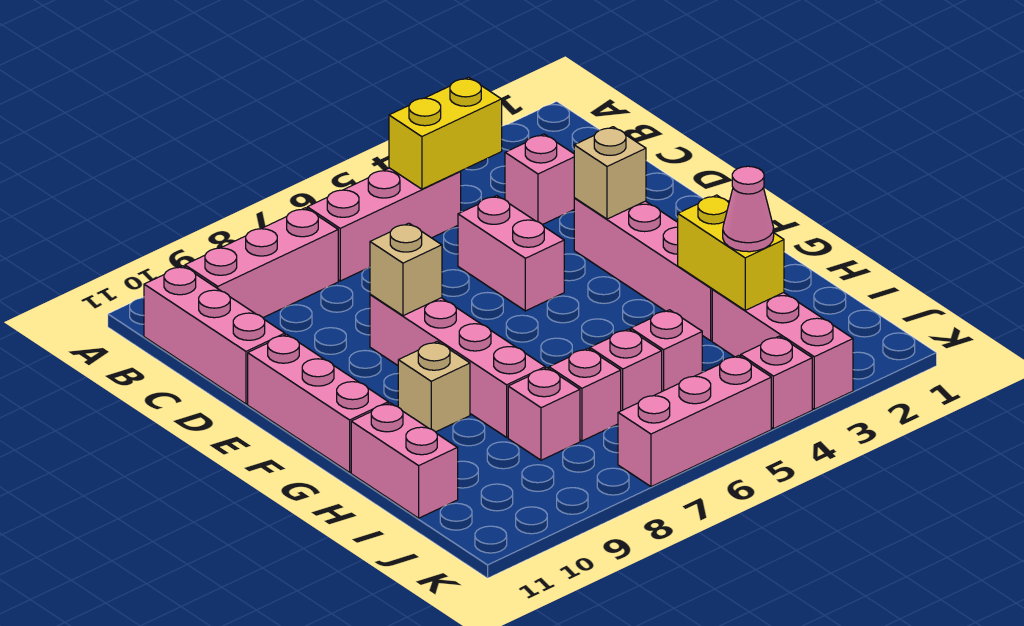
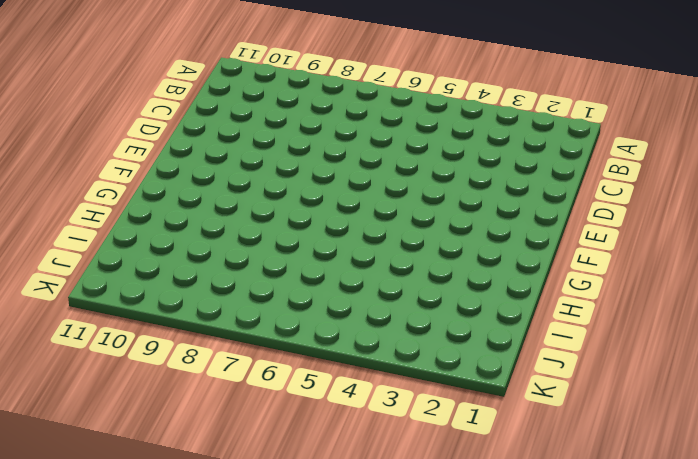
none -> pink 1x3 brick [307,168,461,281]
none -> pink 1x3 brick [185,208,338,318]
none -> pink 1x3 brick [144,266,285,404]

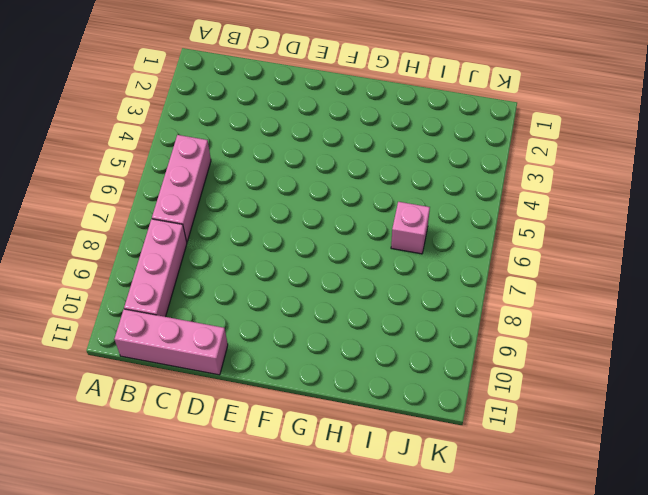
none -> pink 1x1 brick [505,134,574,225]
none -> pink 1x2 brick [458,196,564,311]
none -> pink 1x4 brick [574,198,713,341]

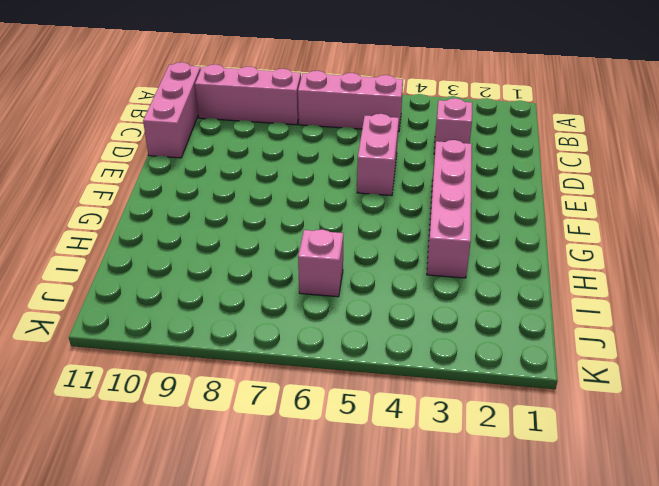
none -> pink 1x4 brick [370,295,545,437]
none -> pink 1x3 brick [248,334,388,472]
none -> tan 1x1 brick [398,341,470,432]

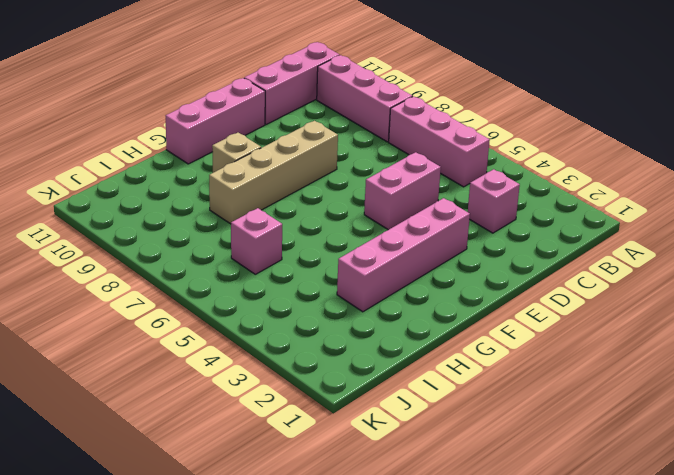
tan 1x4 brick [209,121,338,224] -> pink 1x4 brick [370,295,545,437]
none -> pink 1x2 brick [351,403,458,518]
none -> pink 1x3 brick [712,290,853,409]
none -> pink 1x1 brick [631,310,702,391]

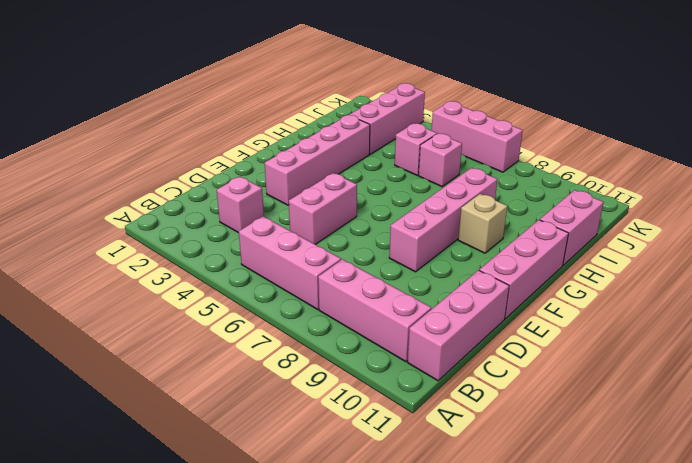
none -> pink 1x1 brick [549,349,621,441]
none -> pink 1x1 brick [508,368,580,460]
none -> pink 1x1 brick [741,336,812,429]

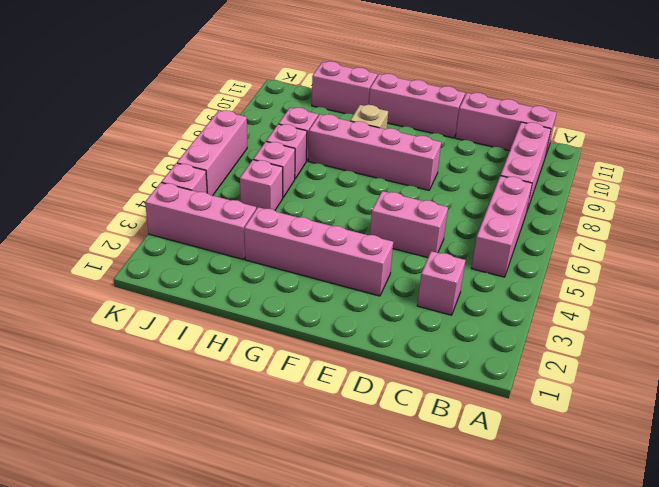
none -> yellow 1x2 brick [389,77,502,189]
none -> tan 1x1 brick [574,127,646,219]
none -> tan 1x1 brick [370,223,442,316]

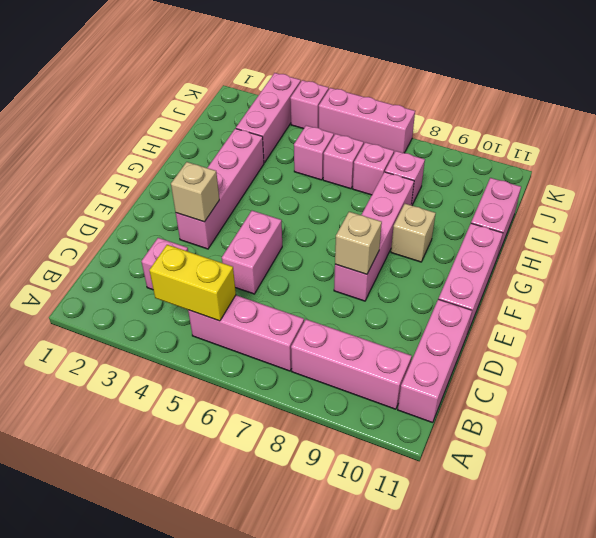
none -> yellow 1x2 brick [678,195,784,310]
none -> pink 1x1 cone [723,166,774,252]

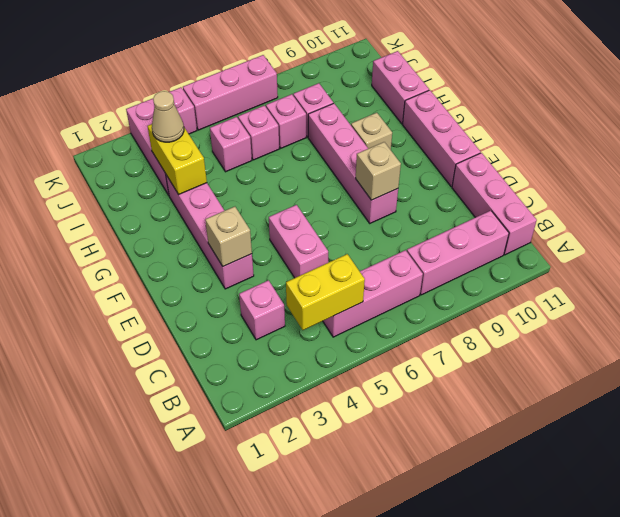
tan 1x1 cone [152,91,184,142] -> pink 1x1 cone [723,166,774,252]

